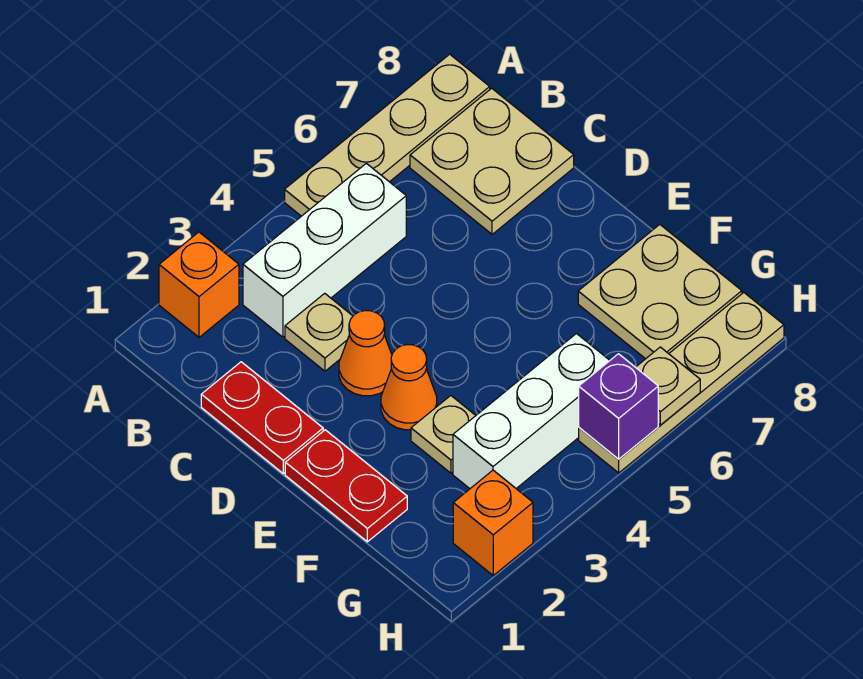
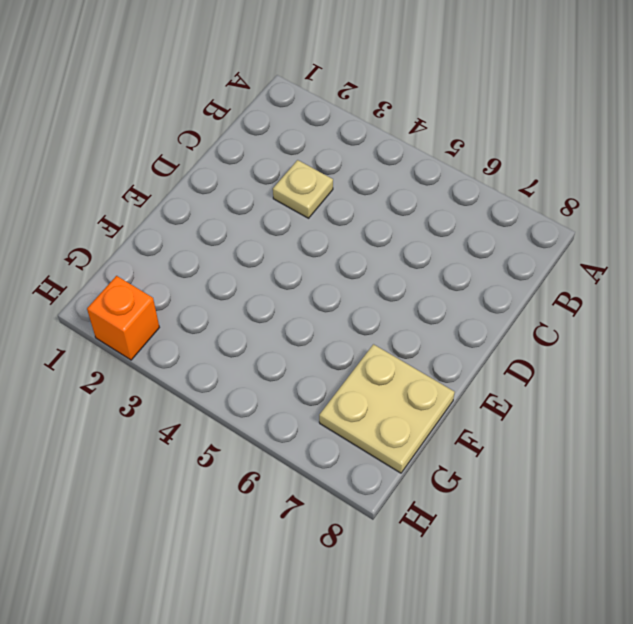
none -> orange 1x1 brick [159,232,239,337]
none -> tan 1x4 plate [285,54,490,216]
none -> white 1x3 brick [243,163,406,337]

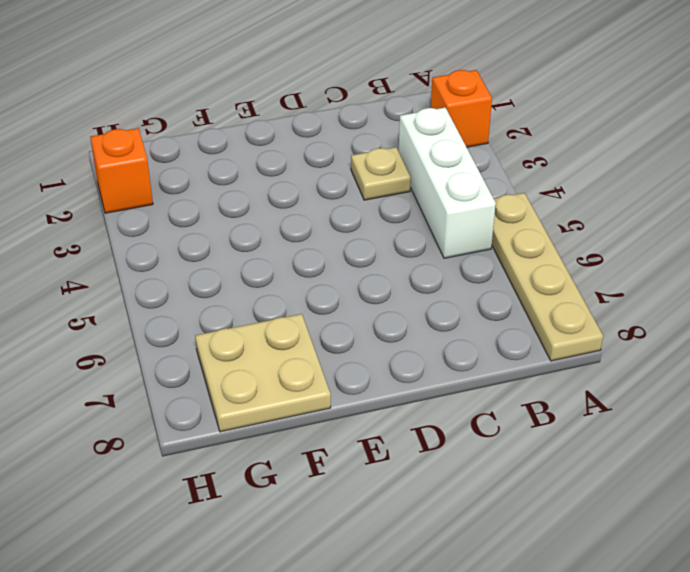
none -> tan 2x2 plate [410,88,574,234]
none -> red 1x2 plate [201,362,323,474]
none -> orange 1x1 cone [339,310,392,396]

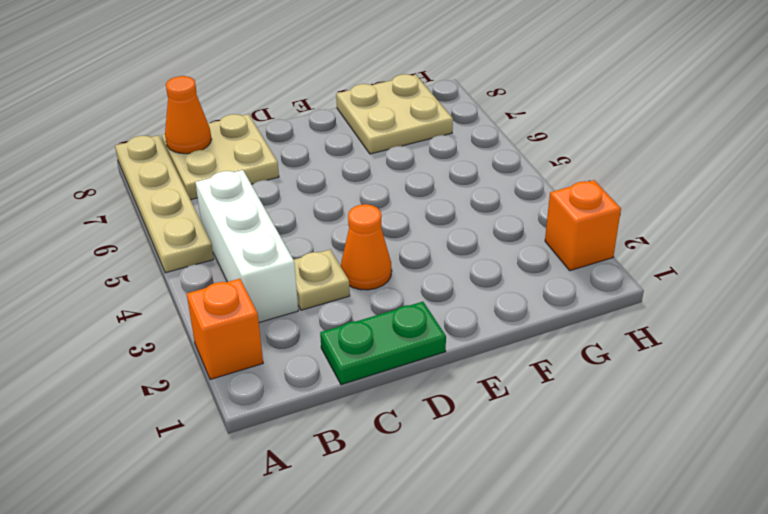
orange 1x1 cone [165,76,211,154] -> orange 1x1 cone moved to [381,345,437,430]
green 1x2 plate [320,302,446,385] -> red 1x2 plate [201,362,323,474]
none -> red 1x2 plate [285,430,407,542]
none -> tan 1x1 plate [411,396,476,473]
none -> white 1x3 brick [453,334,610,489]

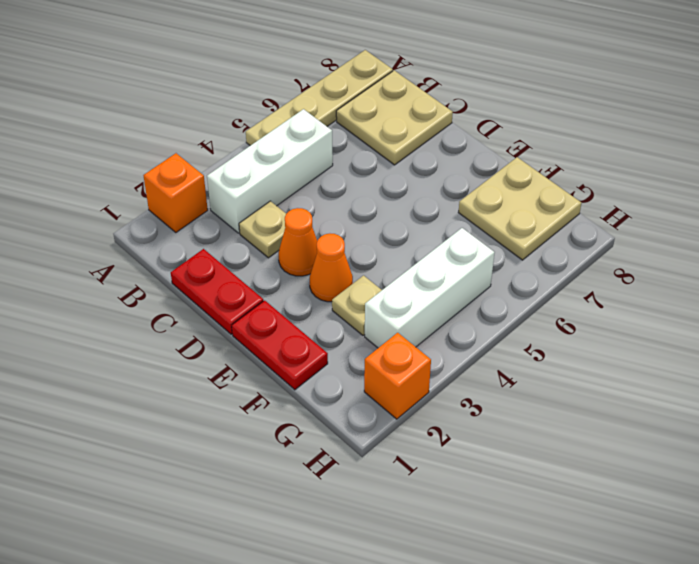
none -> tan 1x4 plate [579,293,784,473]
none -> purple 1x1 brick [579,354,658,459]
none -> tan 1x1 plate [636,347,700,425]

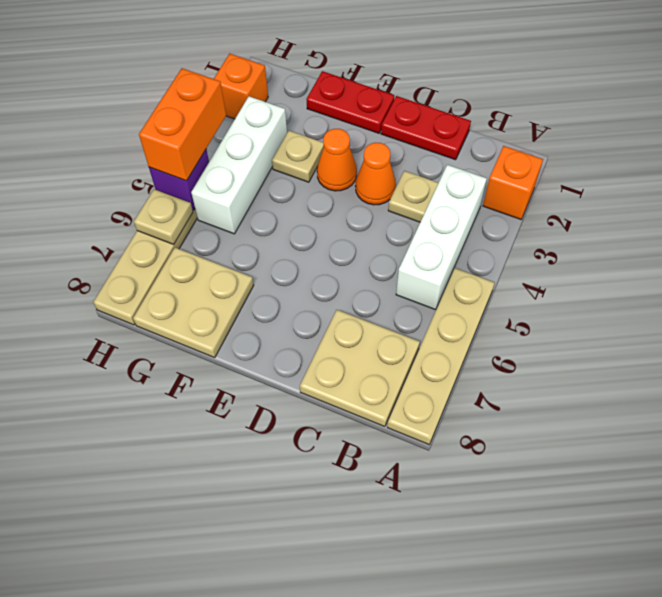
orange 1x2 brick [139,68,226,181] -> none

